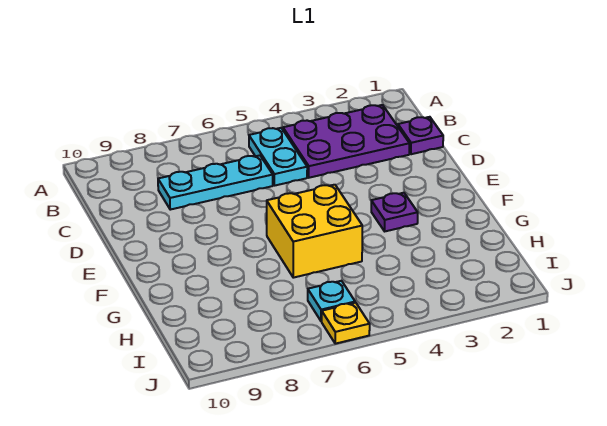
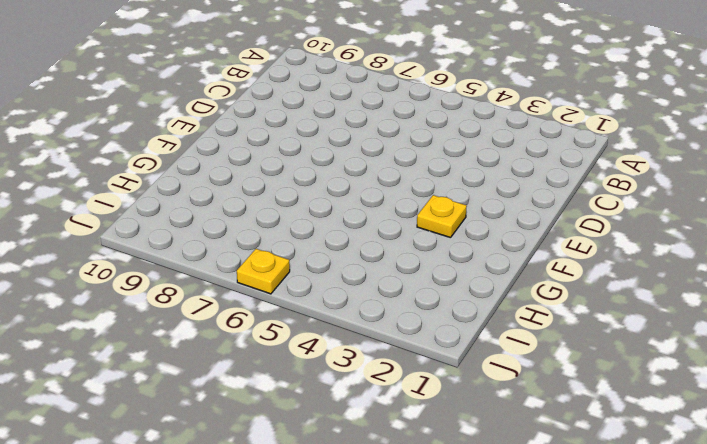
yellow 1x1 plate [417,195,467,238] -> purple 1x1 plate [371,193,418,231]
none -> purple 2x3 plate [283,105,410,178]
none -> cyan 1x2 plate [249,128,307,186]

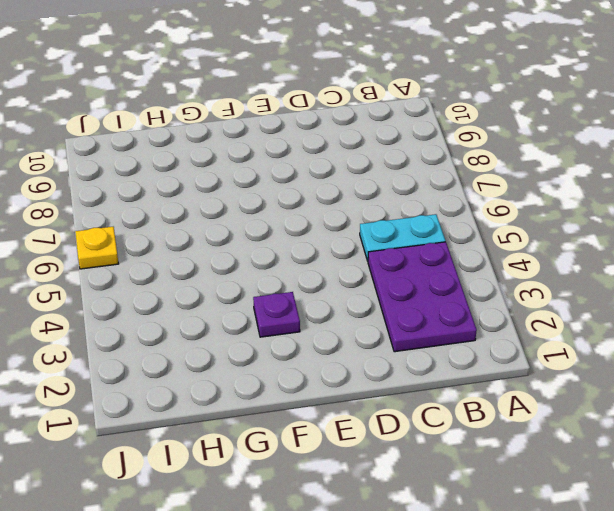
none -> purple 1x1 plate [398,117,443,154]
none -> cyan 1x3 plate [158,155,273,210]

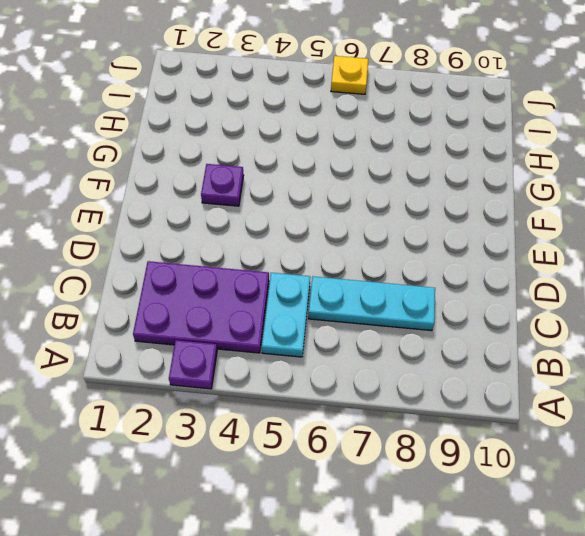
purple 1x1 plate [169,340,217,389] -> purple 1x1 plate moved to [398,117,443,154]
none -> yellow 2x2 brick [267,185,362,278]
none -> cyan 1x1 plate [308,281,355,321]

